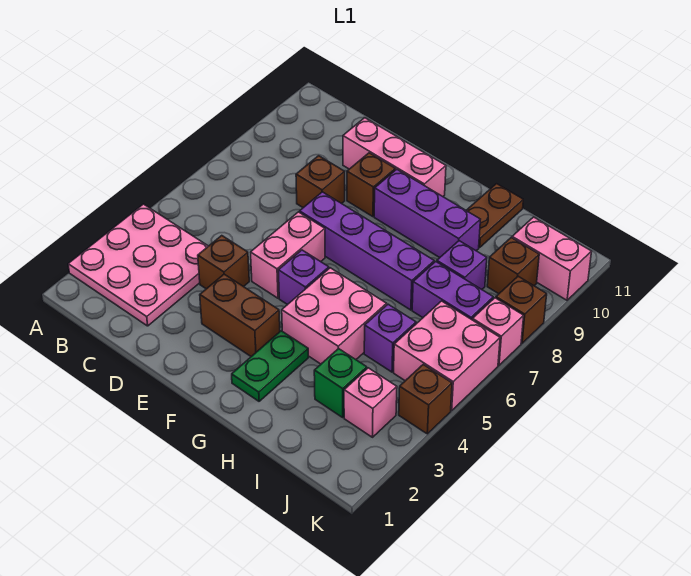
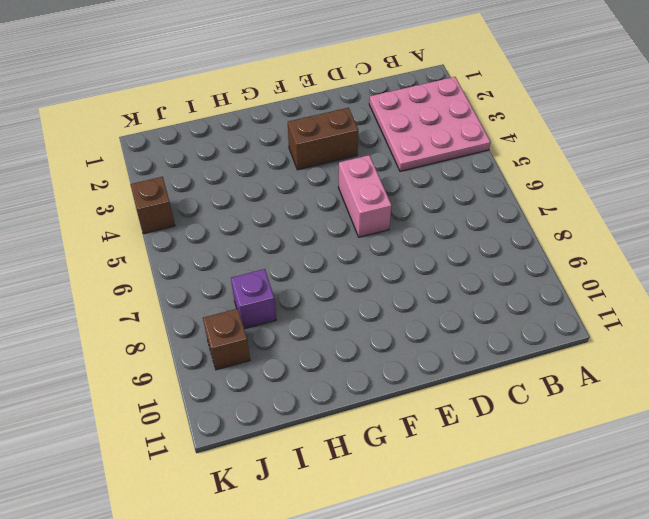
none -> brown 1x1 brick [198,236,249,289]
none -> brown 1x1 brick [296,156,345,208]
none -> pink 1x3 brick [343,118,446,196]

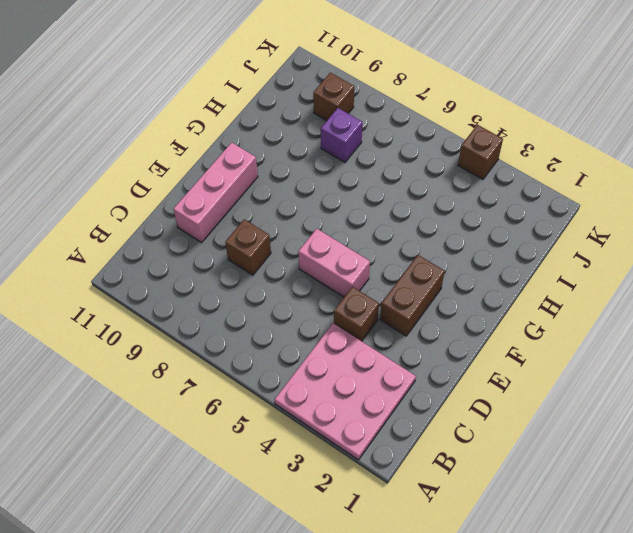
none -> purple 1x4 brick [300,192,434,310]
none -> brown 1x1 brick [347,153,395,217]
none -> purple 1x1 brick [278,250,329,305]

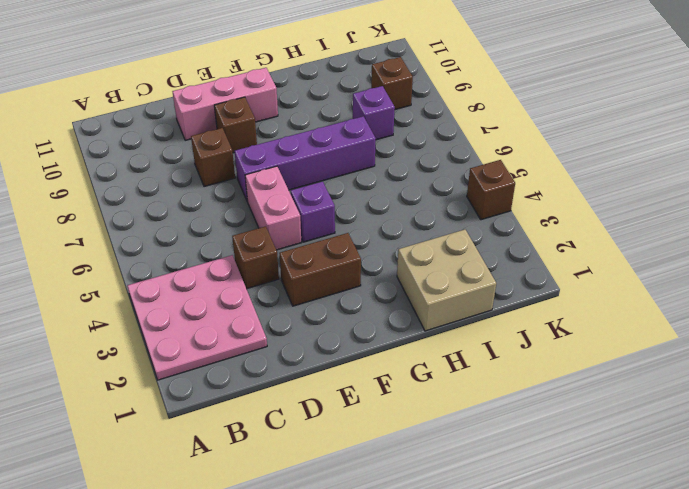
tan 2x2 brick [397,230,496,331] -> none
none -> purple 1x3 brick [374,169,480,258]
none -> green 1x2 plate [232,331,308,401]
none -> pink 2x2 brick [282,268,387,364]

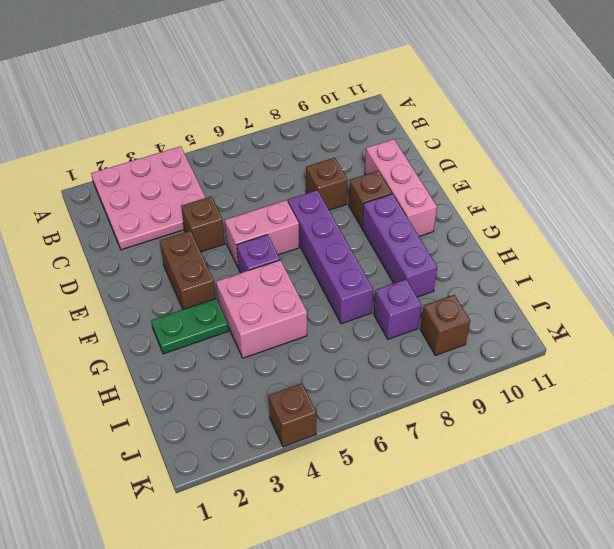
none -> brown 1x2 plate [466,184,523,248]
none -> green 1x1 brick [314,348,367,417]
none -> purple 1x1 brick [364,304,416,372]

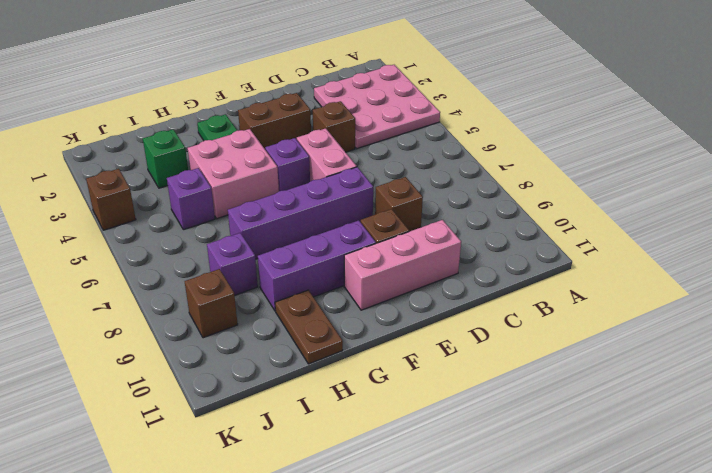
none -> purple 1x2 brick [412,262,493,320]
none -> pink 1x1 brick [344,368,397,437]
none -> pink 2x2 brick [394,301,500,411]

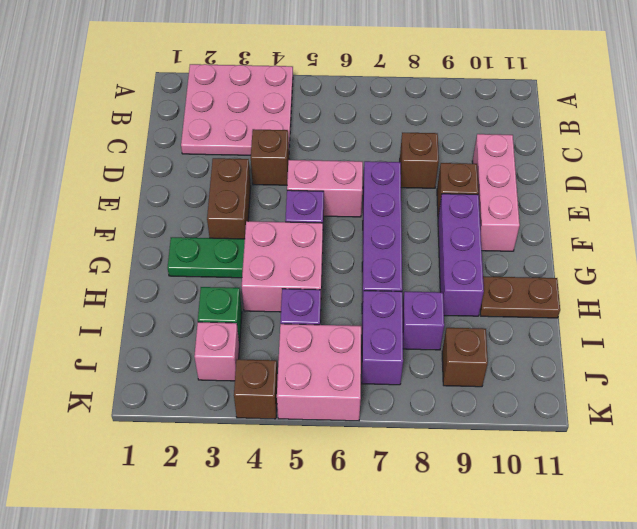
none -> pink 1x2 brick [512,217,592,300]
none -> pink 1x1 brick [472,298,524,365]
none -> brown 1x1 brick [496,276,547,343]

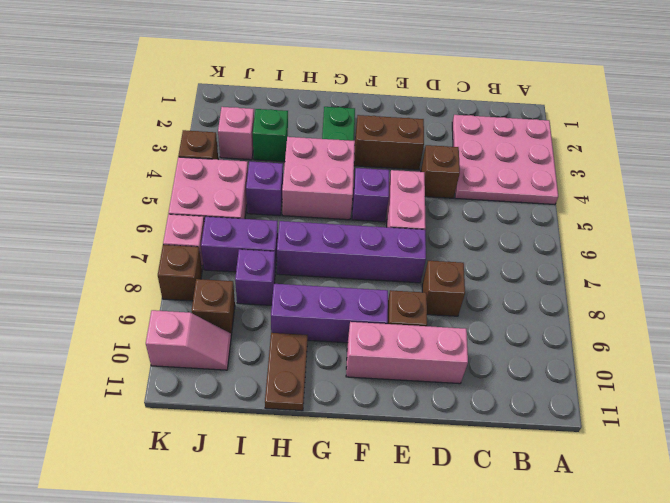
pink 1x2 slope [146,310,231,370] -> pink 1x2 brick [512,217,592,300]

